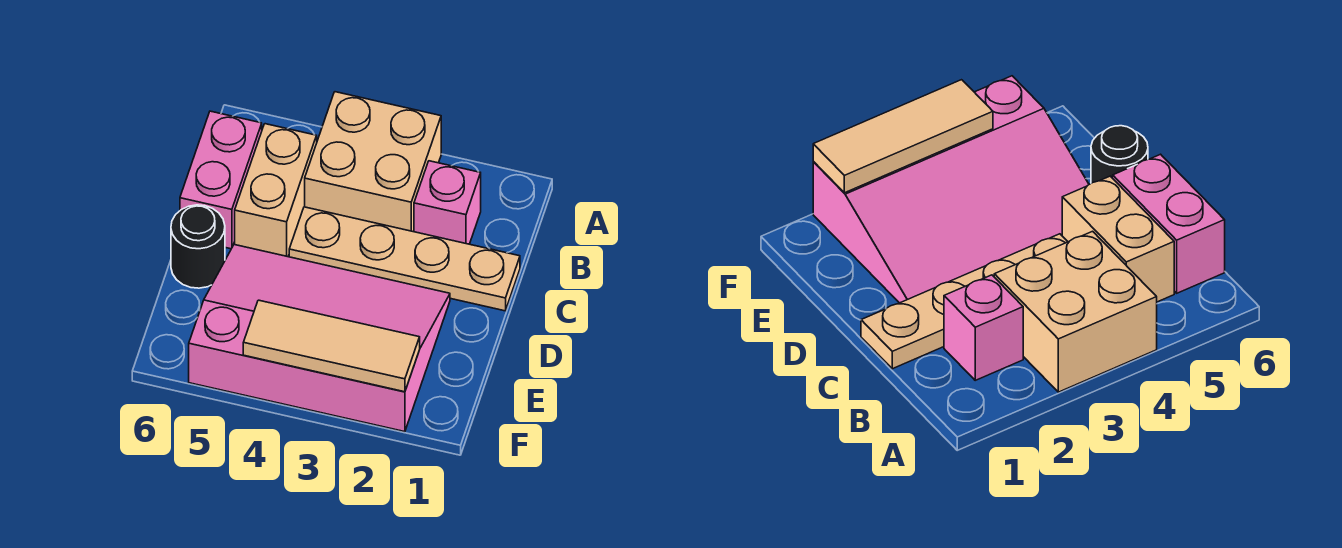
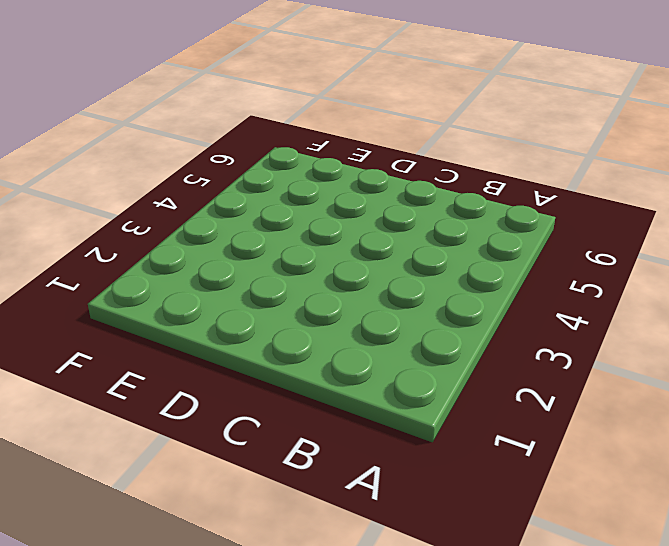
none -> tan 2x2 brick [305,92,441,232]
none -> pink 1x1 brick [414,161,481,244]

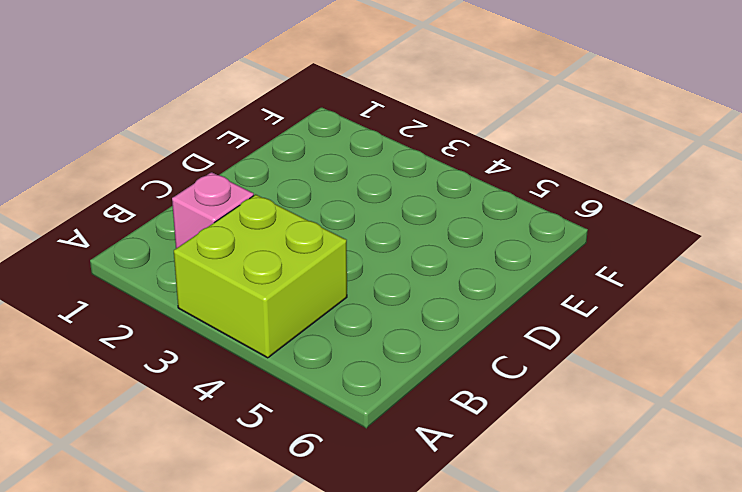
lime 2x2 brick [174,194,347,358] -> tan 2x2 brick [305,92,441,232]
none -> tan 1x2 brick [235,124,317,257]
none -> pink 1x2 brick [180,111,262,249]

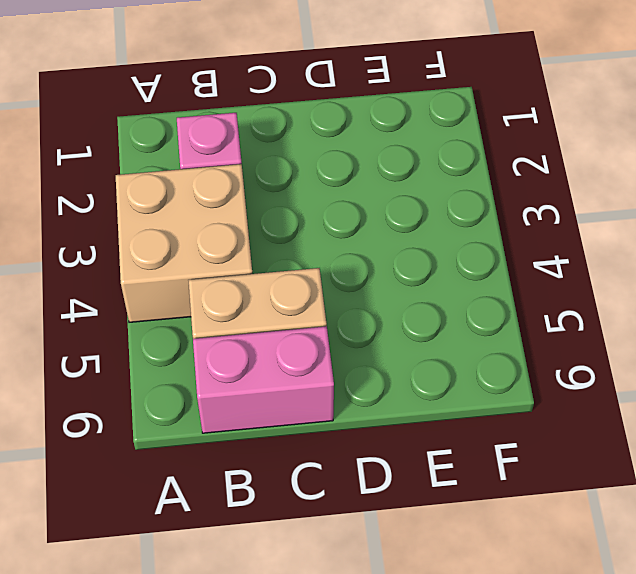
none -> tan 1x4 plate [289,207,520,311]
none -> pink 3x4 slope [189,244,450,432]

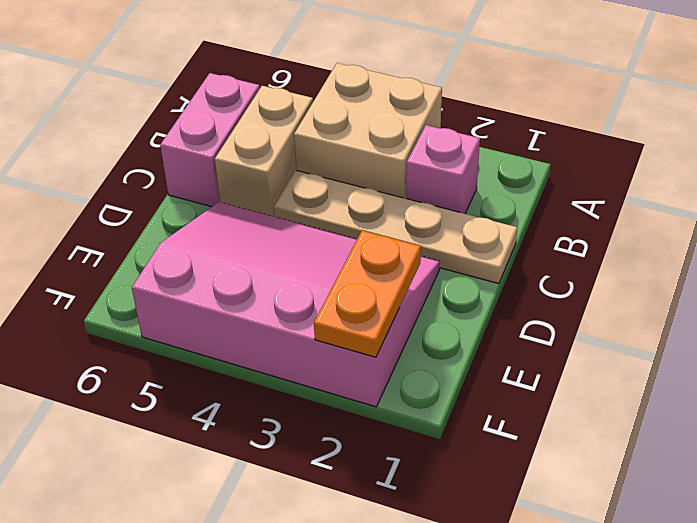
orange 1x2 plate [314,231,421,357] -> tan 1x3 tile [243,300,420,392]
none -> black 1x1 round brick [171,205,225,288]

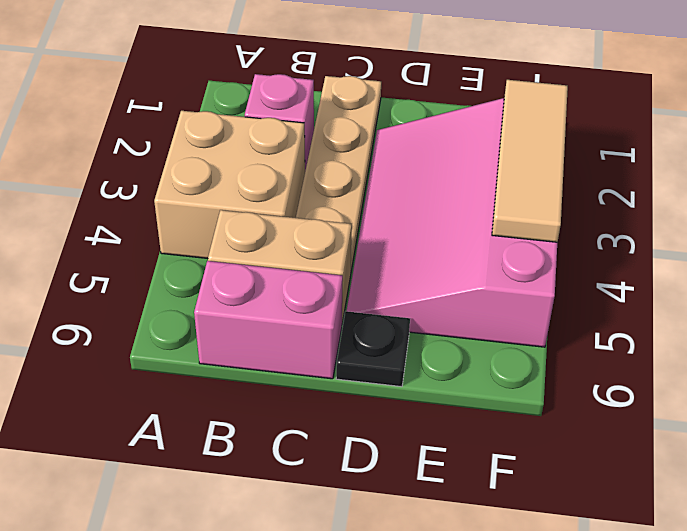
black 1x1 plate [336,311,410,387] -> black 1x1 round brick [171,205,225,288]

